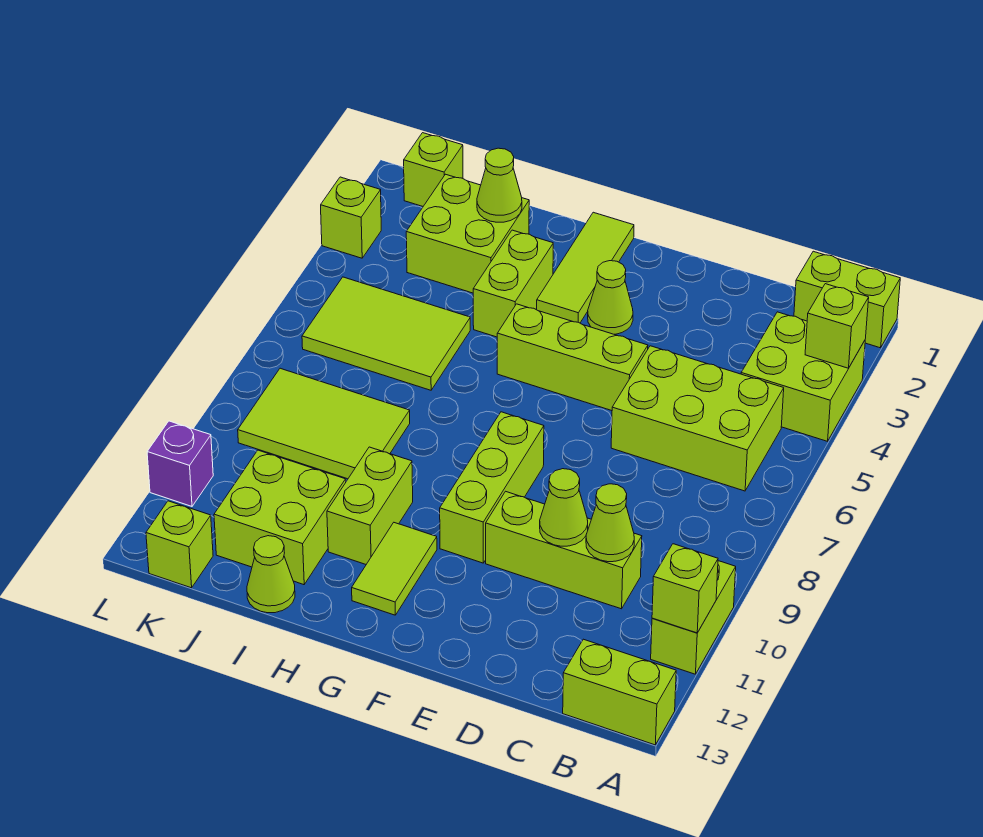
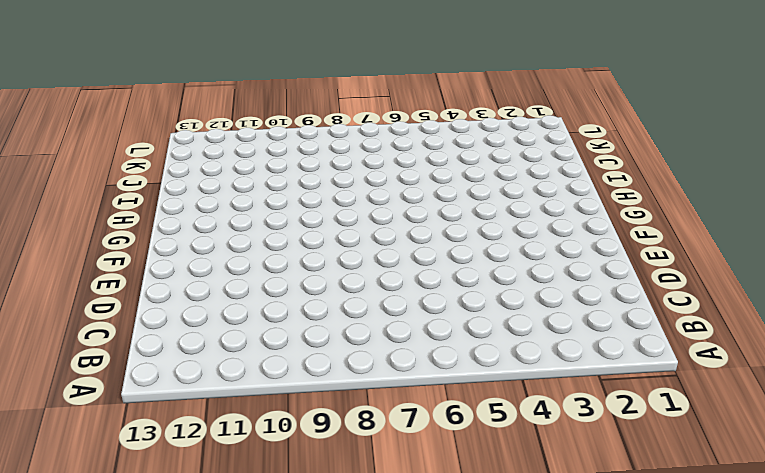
none -> lime 1x2 brick [794,251,900,348]
none -> lime 2x2 brick [741,312,865,441]
none -> lime 1x2 brick [651,561,736,674]

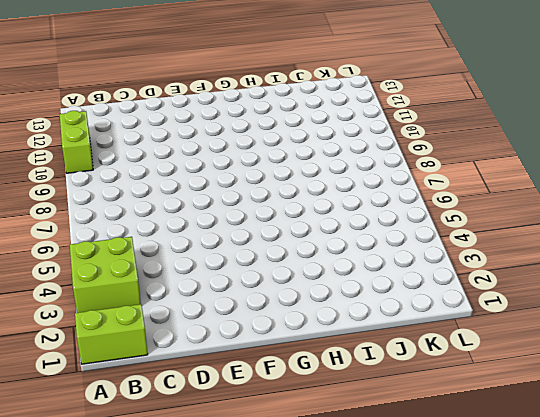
none -> lime 1x2 brick [563,639,676,745]
none -> lime 2x3 brick [611,346,784,491]
none -> lime 1x3 brick [486,491,642,609]

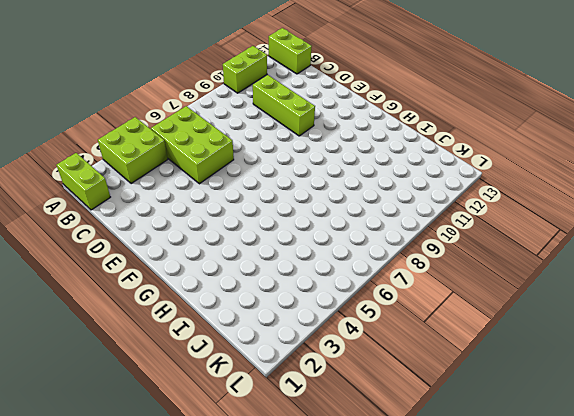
none -> lime 1x3 brick [497,304,648,411]
none -> lime 1x1 cone [588,261,633,334]
none -> lime 1x3 brick [440,412,544,563]

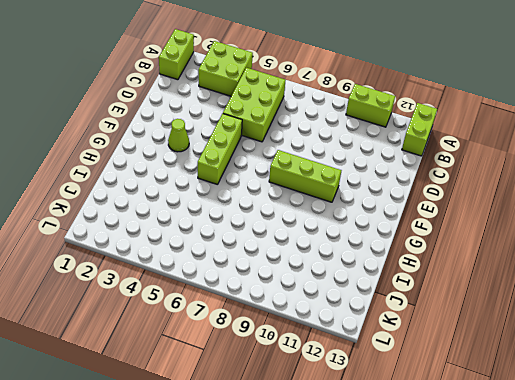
none -> lime 1x3 brick [486,491,642,609]
none -> lime 1x3 tile [536,212,634,323]
none -> lime 1x2 tile [352,523,437,615]

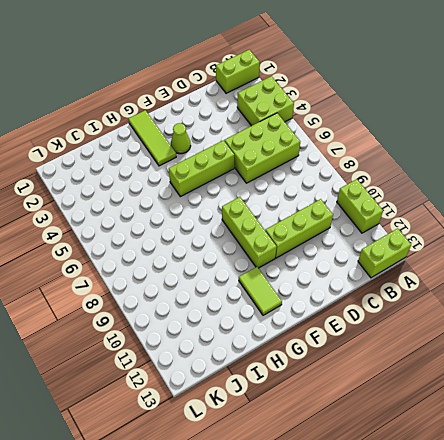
none -> lime 1x2 brick [473,230,553,337]
none -> lime 1x2 brick [327,447,413,564]
none -> lime 2x2 brick [406,174,529,293]

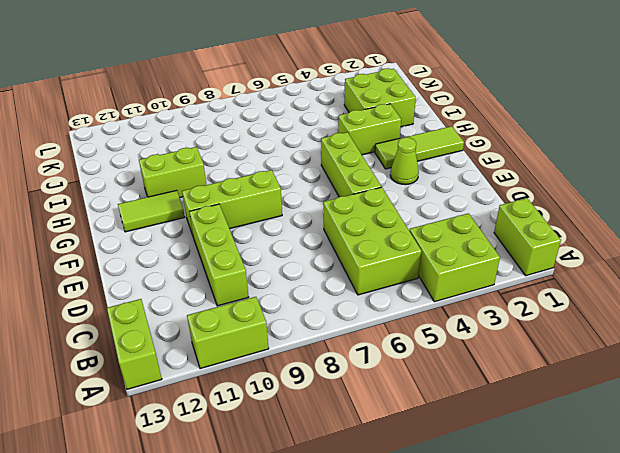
none -> lime 2x3 tile [302,277,470,390]
none -> lime 2x3 tile [238,368,410,479]
none -> lime 2x2 brick [214,450,346,585]

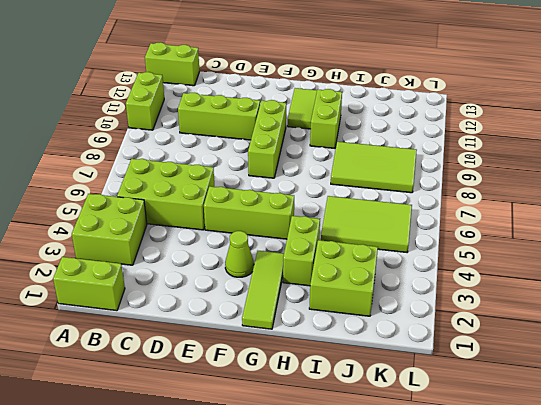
none -> lime 2x2 brick [214,450,346,585]
none -> lime 1x1 cone [247,536,295,613]
none -> lime 1x1 brick [404,133,463,206]

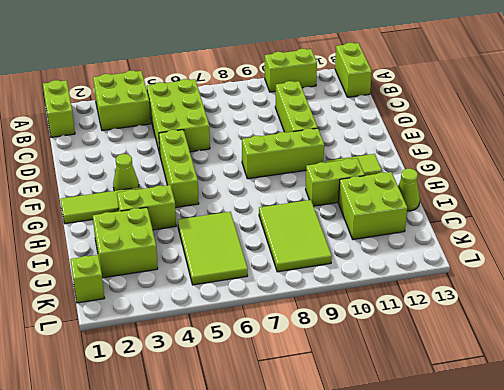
none -> lime 1x1 brick [146,501,213,588]
none -> lime 1x1 brick [321,177,381,258]
none -> purple 1x1 brick [147,421,213,506]

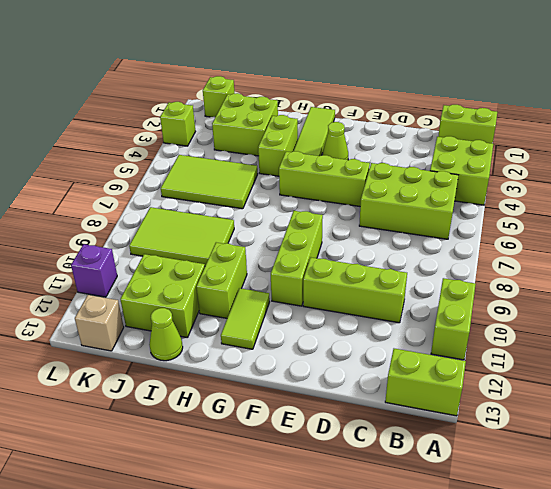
tan 1x1 brick [75,295,124,351] -> lime 1x1 brick [146,501,213,588]
none -> lime 1x1 brick [805,284,869,368]
none -> lime 1x1 brick [652,544,718,633]
none -> lime 1x1 cone [586,484,634,562]

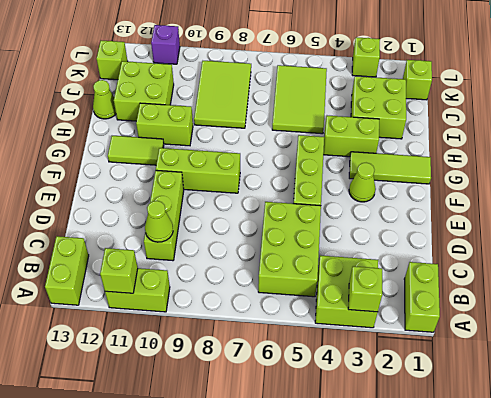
none -> lime 1x1 cone [540,469,588,546]
none -> lime 1x1 cone [477,148,522,222]

